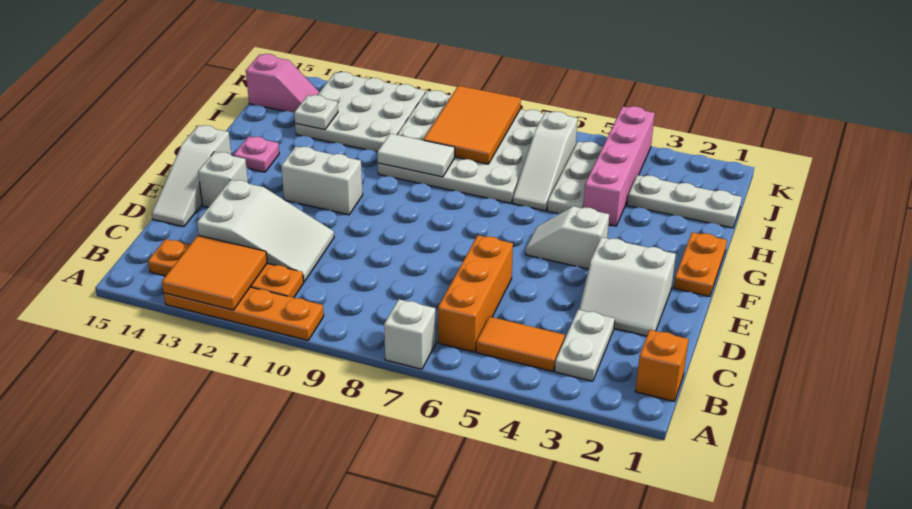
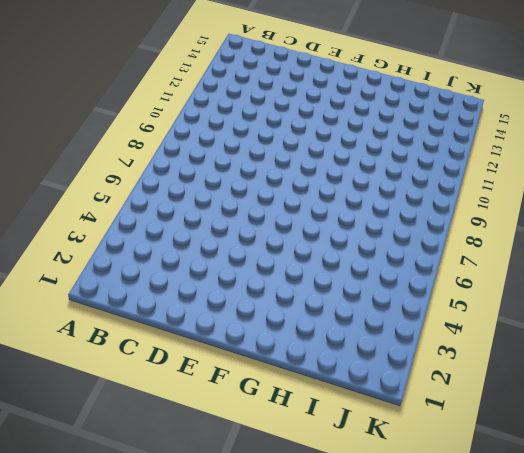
none -> white 1x1 brick [384,299,436,369]
none -> orange 1x4 plate [164,287,324,341]
none -> orange 1x1 brick [635,330,689,401]

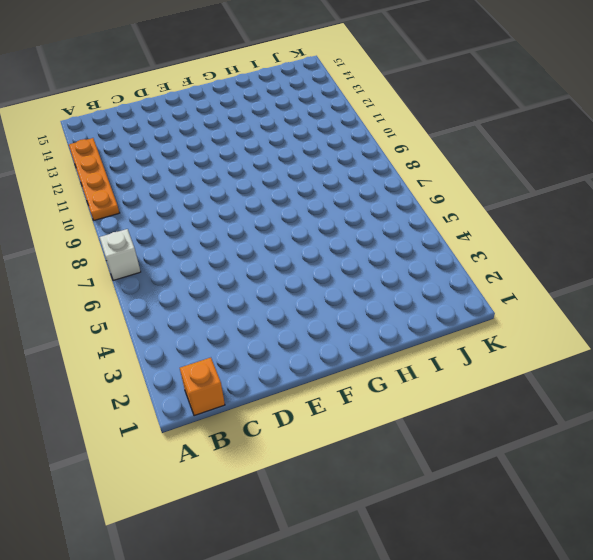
none -> white 1x2 plate [555,310,615,381]
none -> orange 1x2 tile [476,317,565,372]
none -> orange 1x3 brick [438,235,513,352]

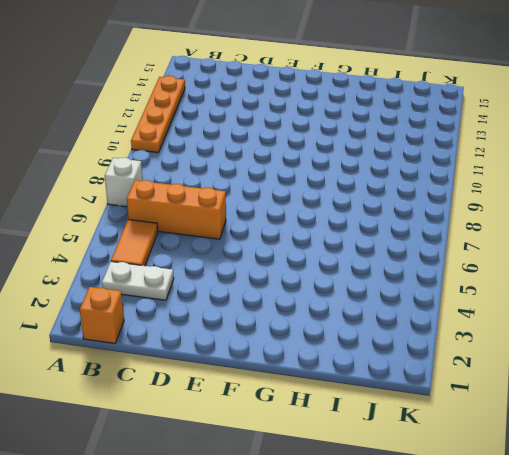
none -> orange 1x4 plate [148,239,304,298]
none -> white 2x3 slope [197,180,334,282]
none -> white 2x2 slope [579,237,676,336]

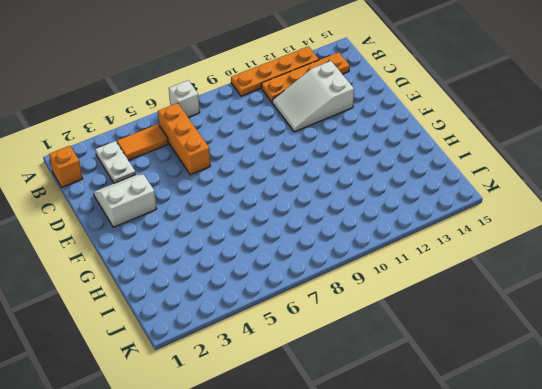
none -> white 1x3 slope [152,125,231,227]
none -> white 1x1 brick [198,152,248,207]
none -> orange 1x2 plate [674,232,727,297]

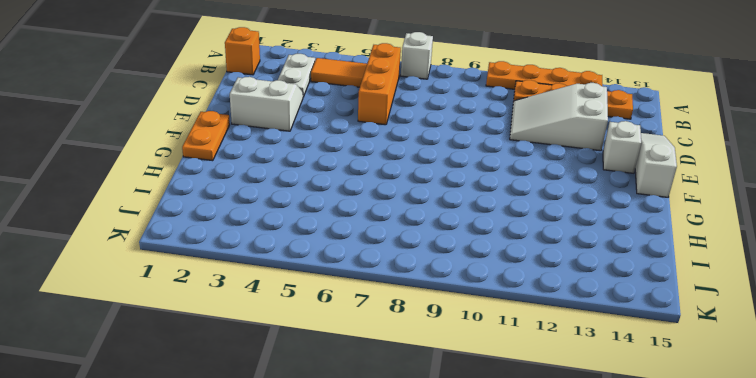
none -> white 1x2 slope [526,206,609,269]
none -> white 1x2 brick [281,147,363,215]
none -> pink 1x1 plate [234,136,279,172]

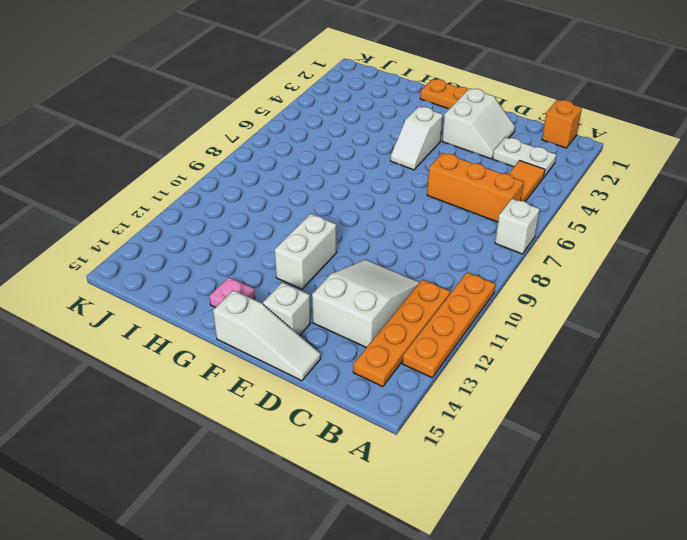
none -> pink 1x4 brick [583,106,655,226]
none -> white 1x3 plate [547,141,603,214]
none -> white 1x3 slope [513,111,578,211]

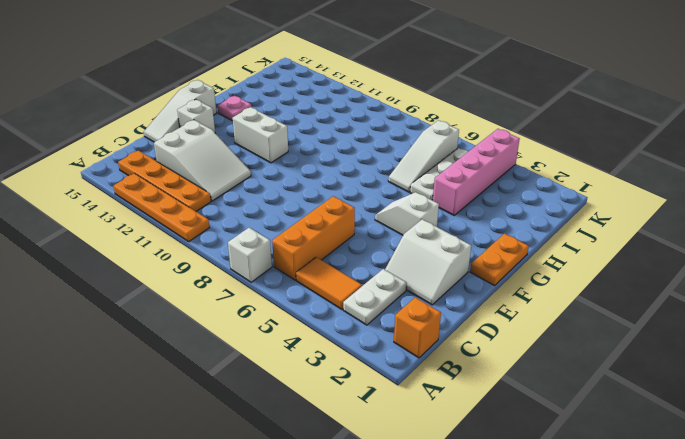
none -> white 4x4 plate [378,90,544,203]
none -> white 1x3 plate [627,175,742,228]
none -> white 3x3 plate [295,72,425,152]

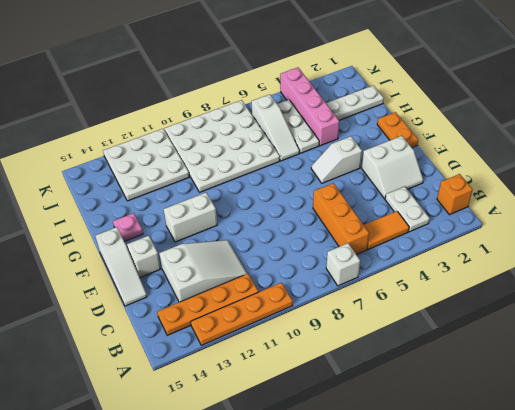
none -> pink 1x2 slope [246,54,319,113]
none -> orange 2x2 tile [162,235,267,310]
none -> white 1x2 tile [377,133,455,177]

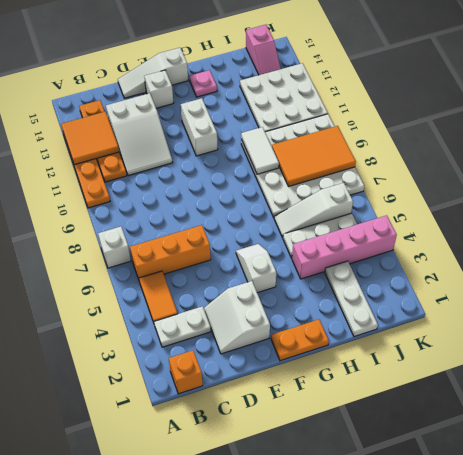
none -> white 1x1 plate [294,95,338,130]

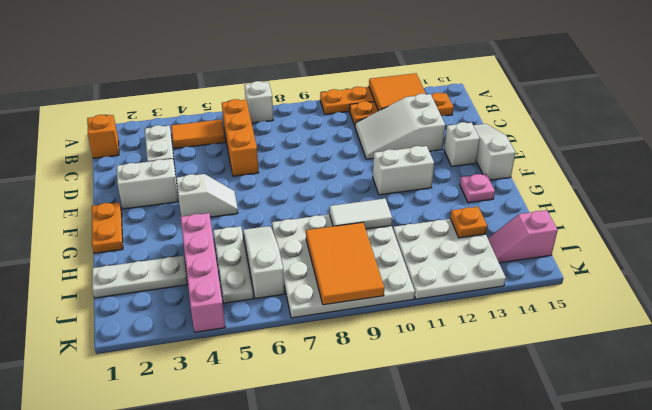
orange 1x1 plate [450,206,487,238] -> white 1x1 plate [294,95,338,130]

